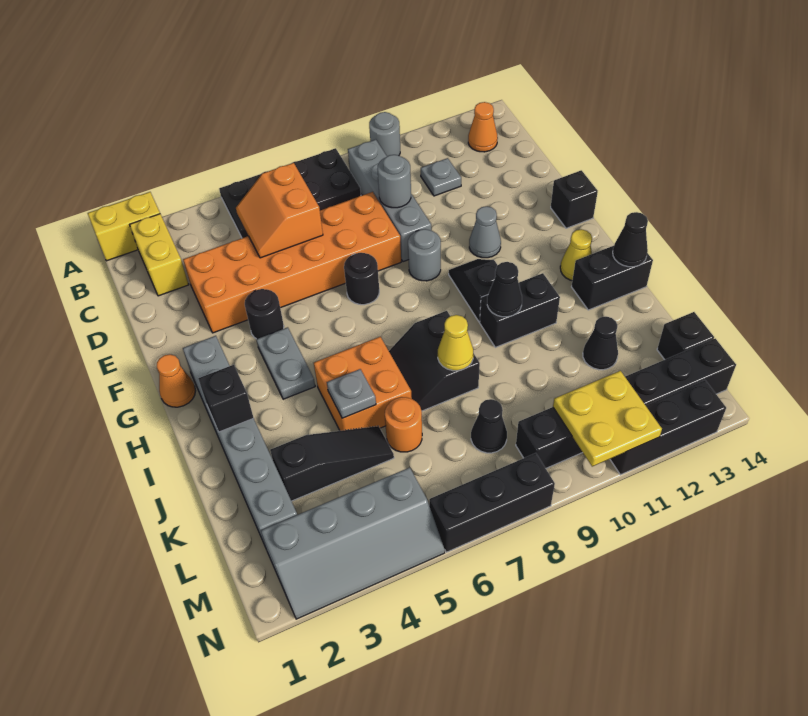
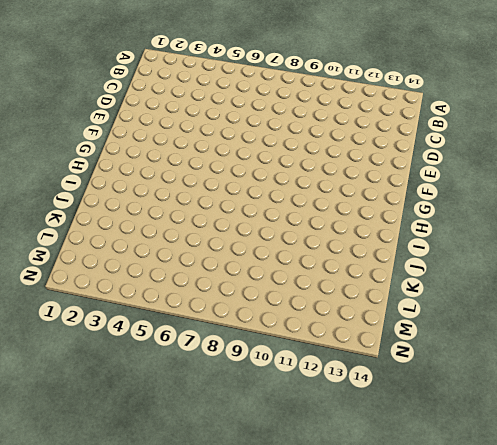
none -> yellow 1x2 brick [88,192,160,261]
none -> black 2x4 plate [219,148,361,238]
none -> grey 1x1 round brick [369,112,400,156]
none -> yellow 1x2 brick [130,214,189,296]

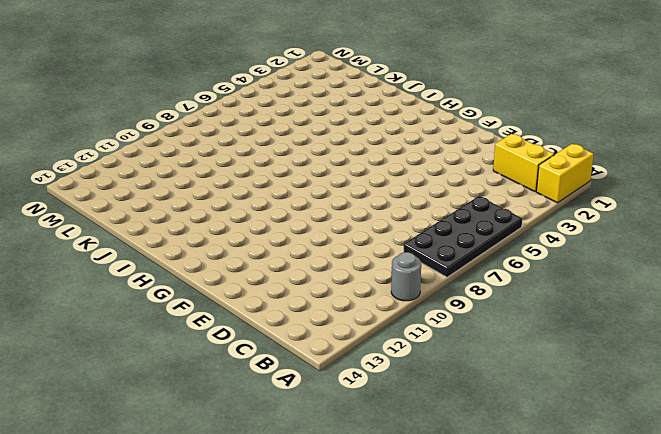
none -> grey 1x4 brick [348,139,431,262]
none -> orange 1x1 cone [468,102,498,152]
none -> grey 1x1 plate [421,158,461,196]
none -> orange 2x6 brick [183,192,401,333]

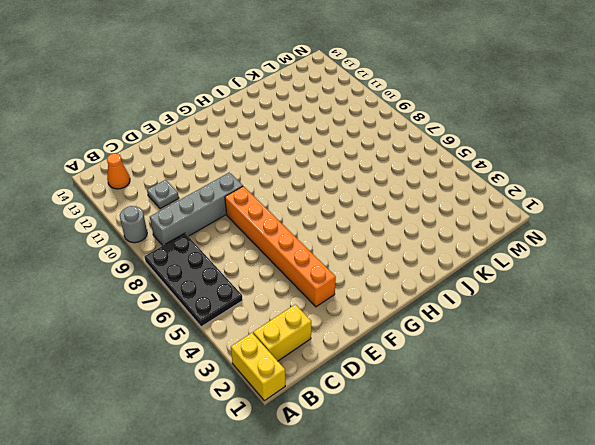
orange 1x6 brick [225,186,336,307] -> orange 2x6 brick [183,192,401,333]
none -> black 1x1 round brick [245,289,284,339]
none -> black 1x1 round brick [344,253,379,305]
none -> grey 1x1 round brick [408,229,441,281]
none -> grey 1x1 cone [469,206,501,258]

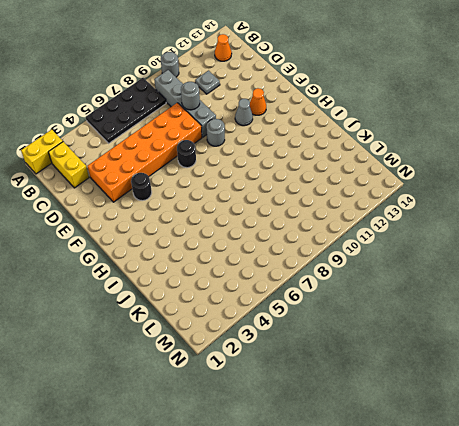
orange 1x1 cone [250,88,266,115] -> orange 1x1 cone moved to [157,354,196,407]
none -> black 1x1 brick [551,170,598,228]
none -> grey 1x6 brick [183,336,297,547]
none -> grey 1x2 plate [256,327,315,399]
none -> black 1x2 slope [449,259,497,322]

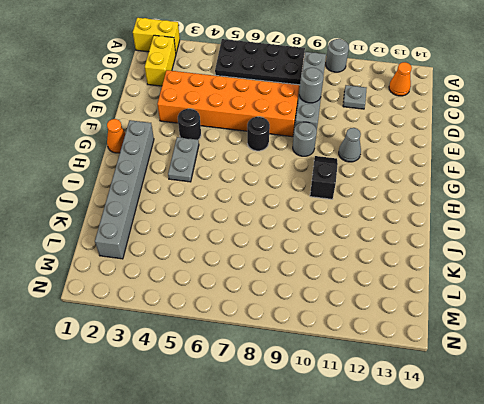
none -> black 1x1 brick [551,170,598,228]
none -> yellow 1x1 cone [560,229,592,280]
none -> orange 2x2 brick [314,337,412,431]
none -> black 2x2 slope [389,311,480,411]

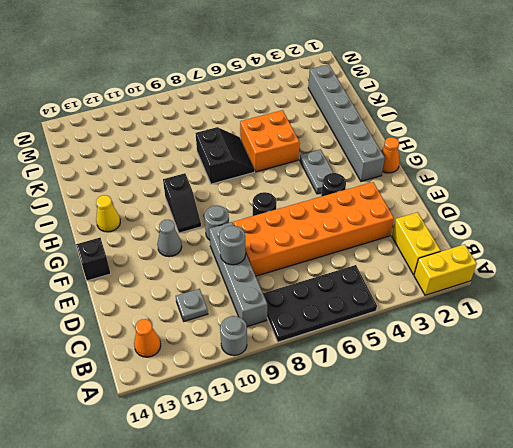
none -> black 1x2 brick [480,273,560,347]
none -> black 1x2 brick [572,246,653,310]
none -> black 1x3 slope [270,426,394,501]
none -> orange 1x1 round brick [385,397,422,452]

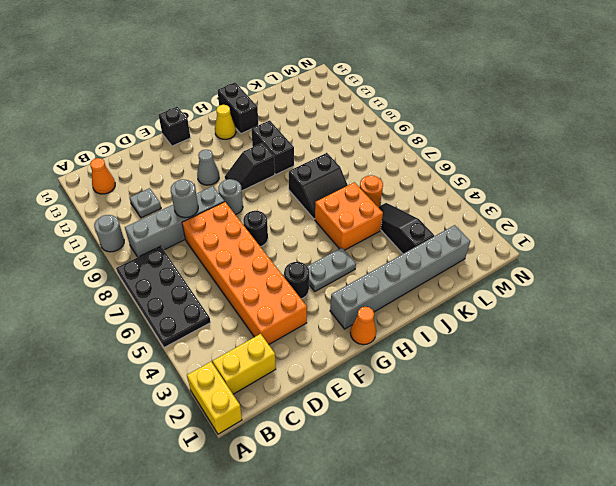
none -> black 1x1 cone [583,317,618,370]
none -> black 1x1 cone [471,399,507,453]
none -> black 1x1 brick [657,312,714,360]
none -> grey 2x4 slope [261,467,445,619]

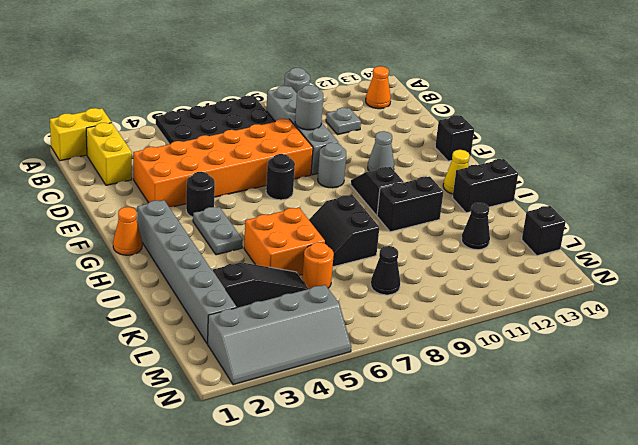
none -> black 1x6 brick [516,339,736,468]
none -> black 1x3 brick [429,453,555,552]
none -> black 1x3 brick [610,380,726,475]
none -> orange 2x2 slope [236,163,323,258]

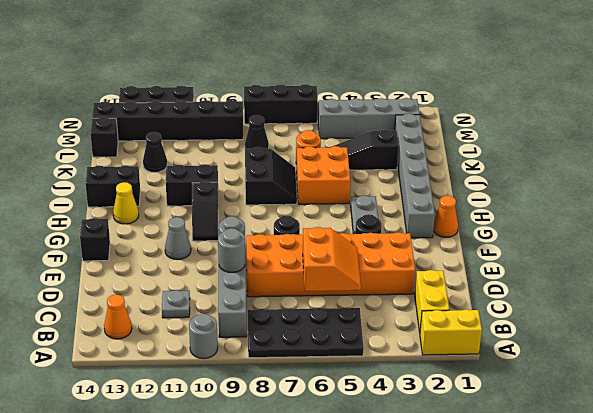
none -> black 1x1 brick [198,365,253,432]
none -> black 1x1 cone [487,262,522,317]
none -> black 1x1 cone [613,212,648,267]
none -> grey 1x1 plate [327,369,376,418]

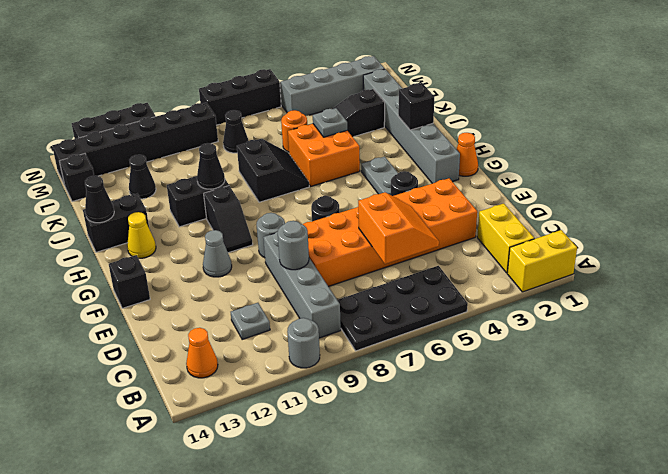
none -> yellow 1x1 cone [438,315,473,371]
none -> yellow 2x2 plate [553,371,662,467]

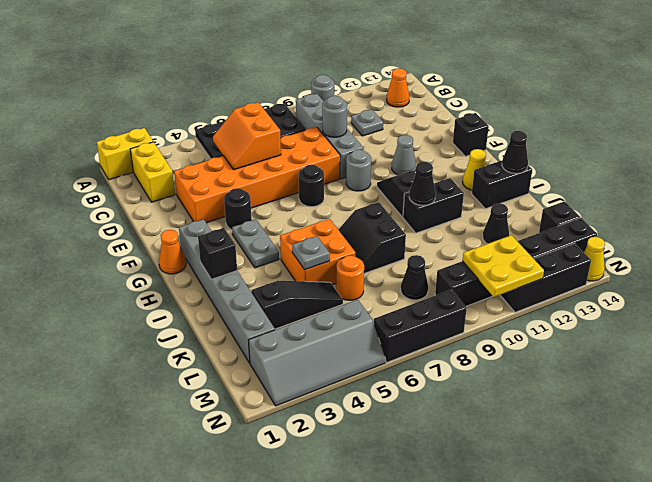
yellow 1x1 cone [584,237,605,281] -> yellow 1x1 cone moved to [438,315,473,371]

